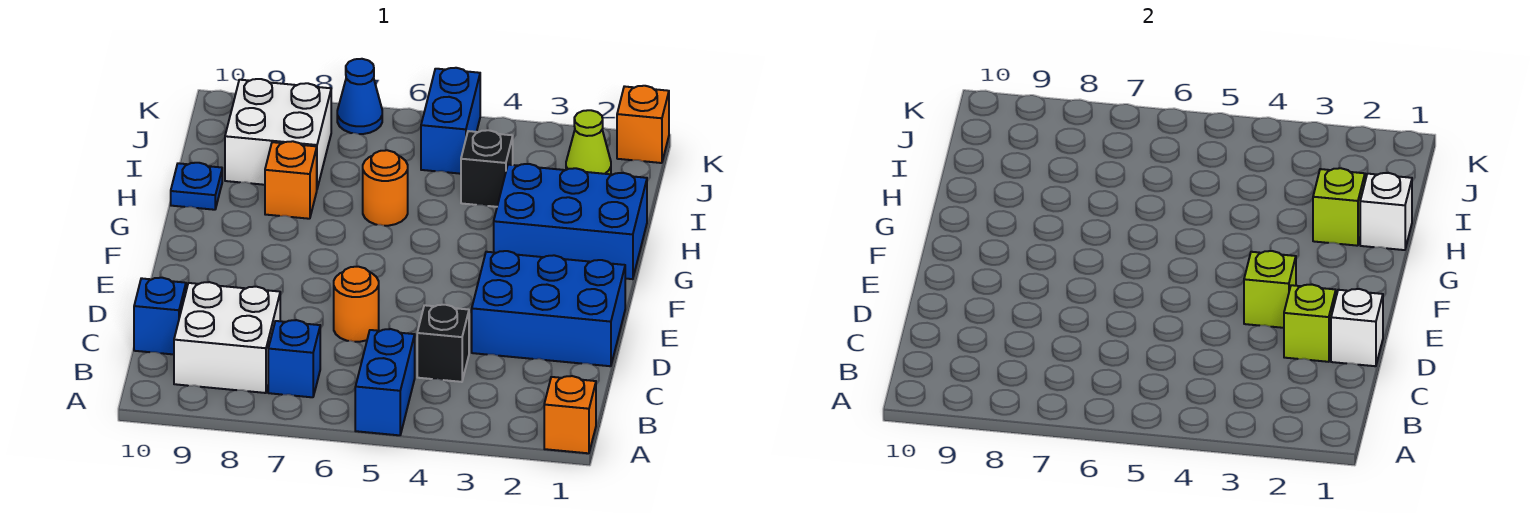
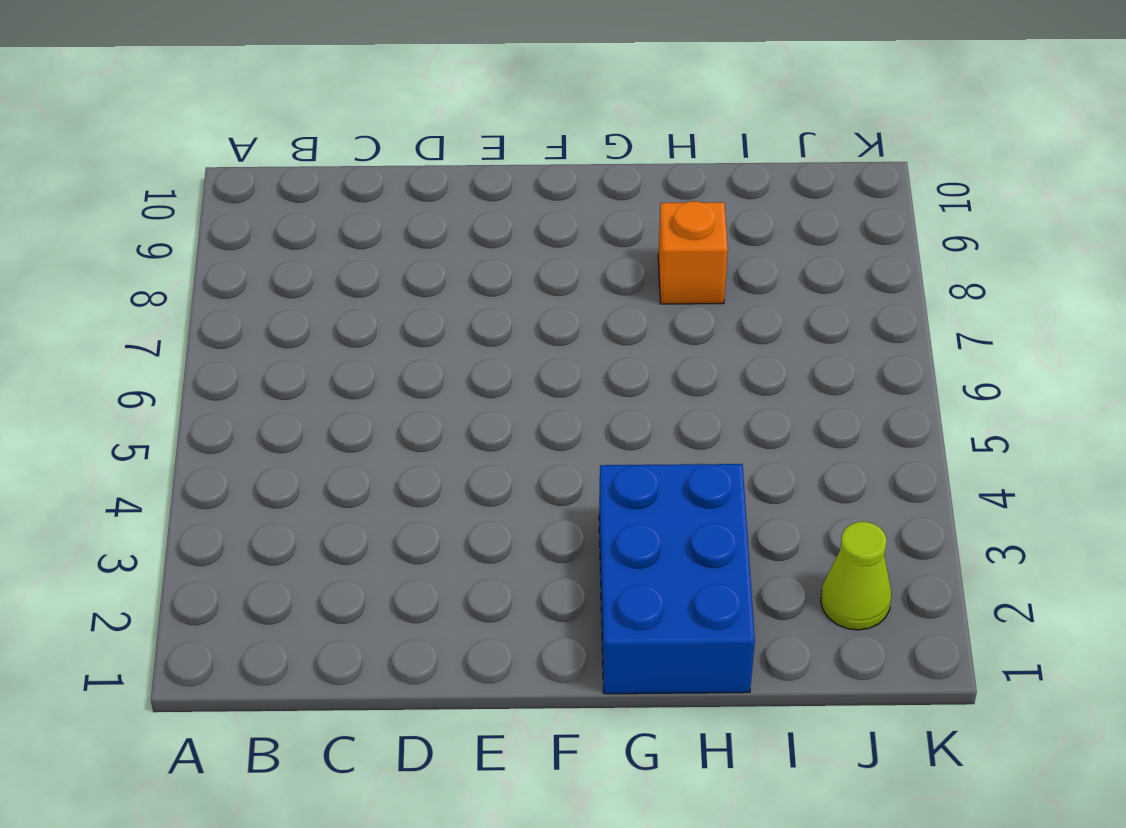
none -> orange 1x1 brick [544,376,596,453]
none -> blue 1x2 brick [355,329,415,435]
none -> blue 1x1 brick [268,320,320,397]

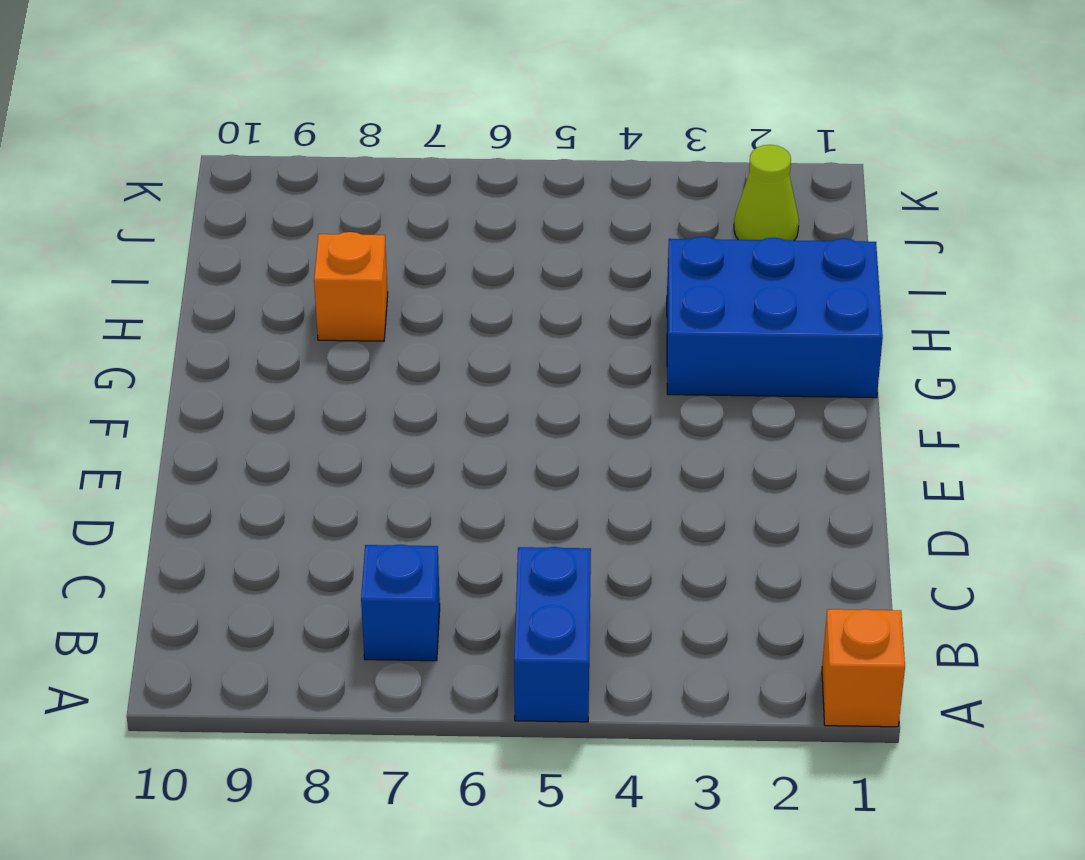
none -> white 2x2 brick [174,282,280,393]
none -> black 1x1 brick [417,305,469,382]
none -> blue 1x1 brick [134,278,186,354]

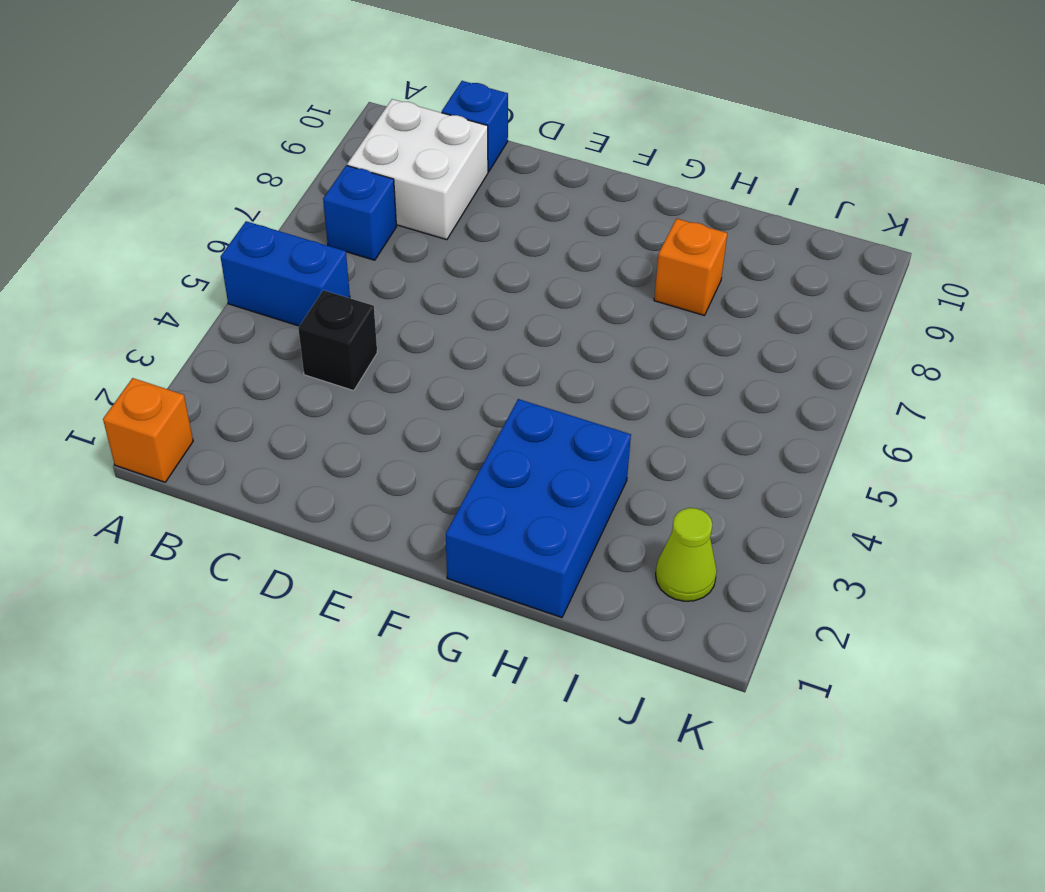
none -> blue 2x3 brick [472,251,625,366]
none -> orange 1x1 round brick [334,267,379,342]
none -> orange 1x1 round brick [363,150,408,226]

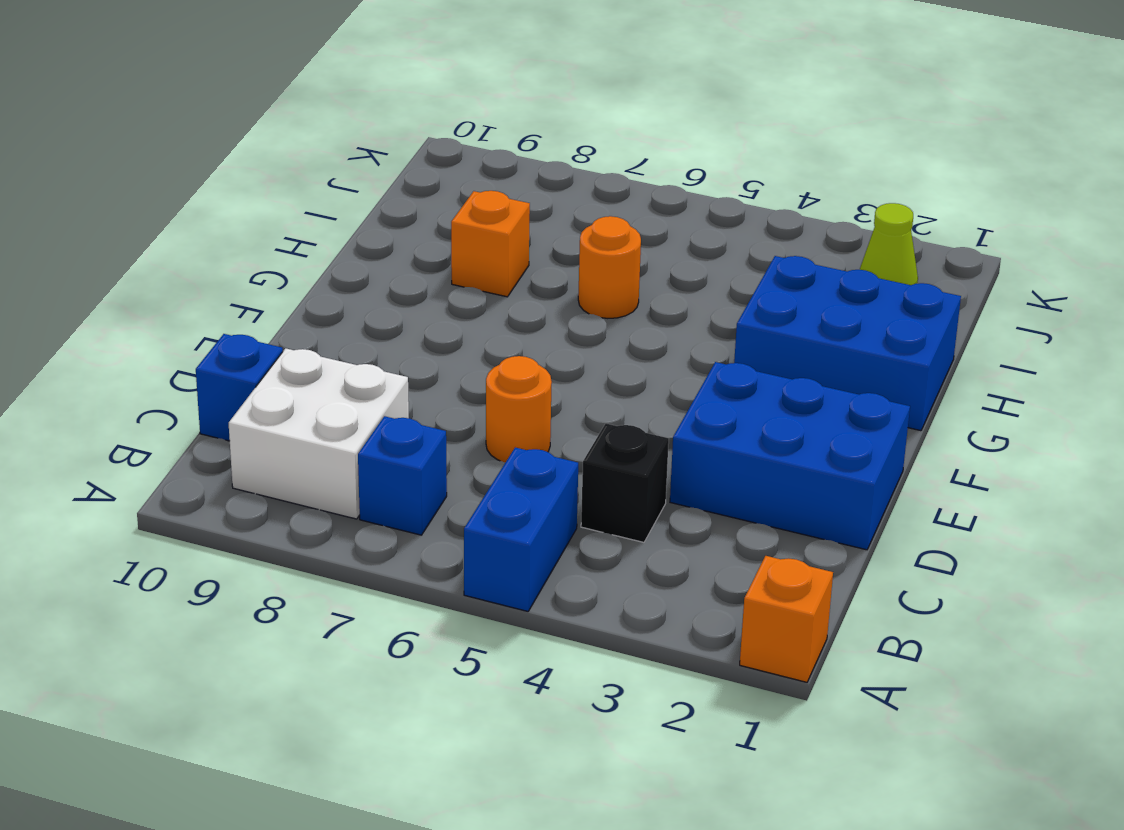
none -> blue 1x1 plate [171,163,222,210]
none -> black 1x1 brick [461,130,513,207]
none -> white 2x2 brick [225,79,331,188]

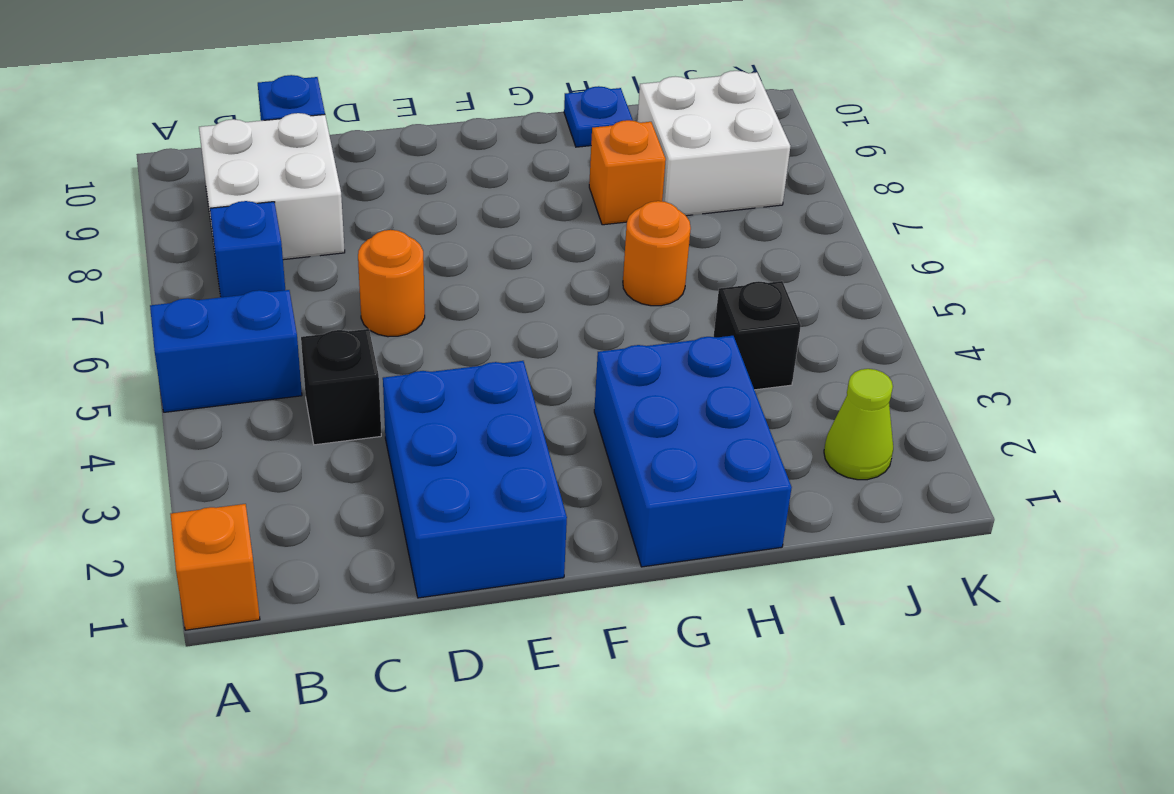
none -> blue 1x2 brick [421,68,480,174]
none -> orange 1x1 brick [617,86,669,163]
none -> blue 1x1 cone [337,59,382,134]

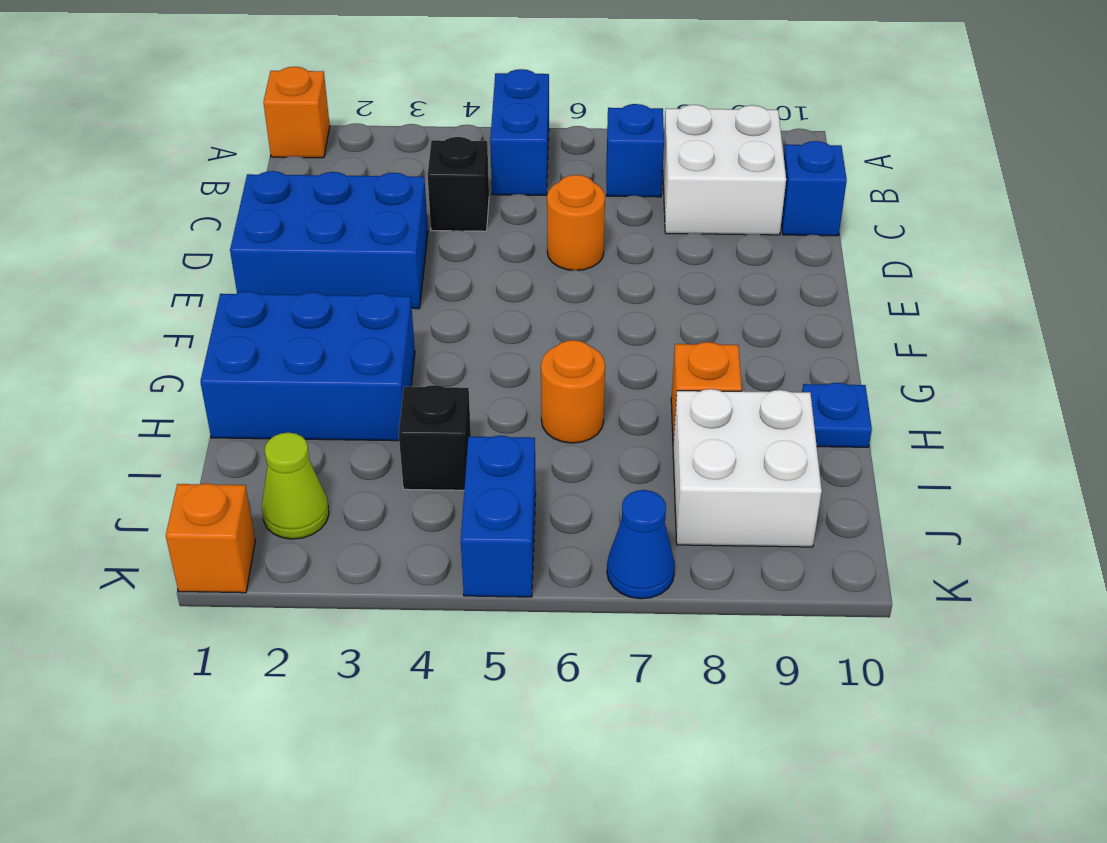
none -> white 1x1 brick [1331,289,1383,366]
none -> lime 1x1 brick [1284,285,1336,362]
none -> lime 1x1 brick [1244,251,1296,328]

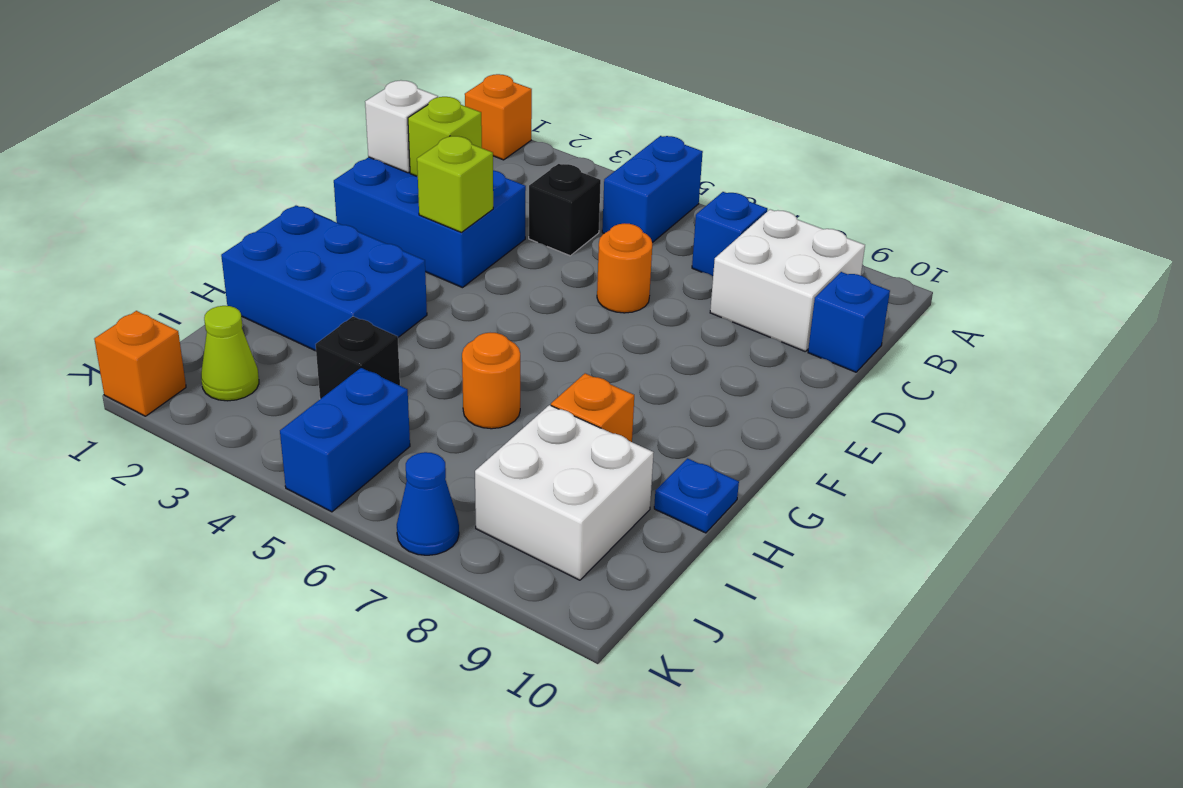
none -> white 1x1 brick [1360,173,1412,250]
none -> lime 1x1 brick [1313,168,1365,246]

